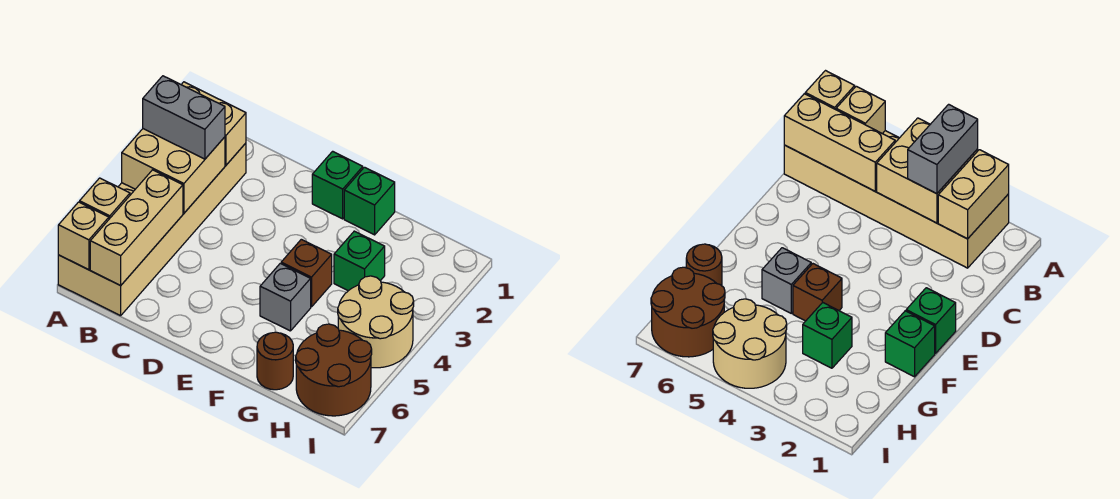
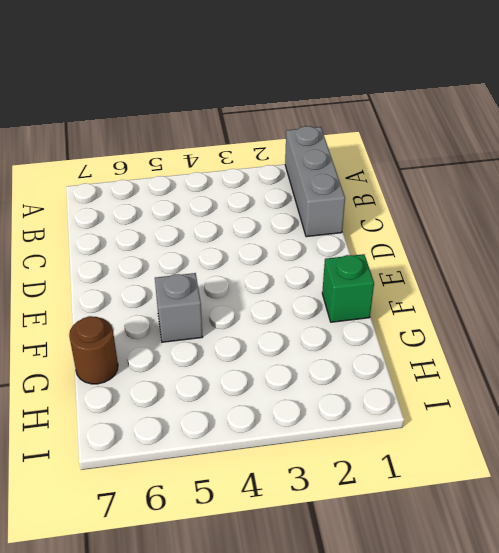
grey 1x3 brick [285,126,345,237] -> none
none -> tan 2x6 brick [58,143,246,316]
none -> green 1x1 brick [312,151,363,219]
none -> brown 1x1 brick [281,239,332,307]

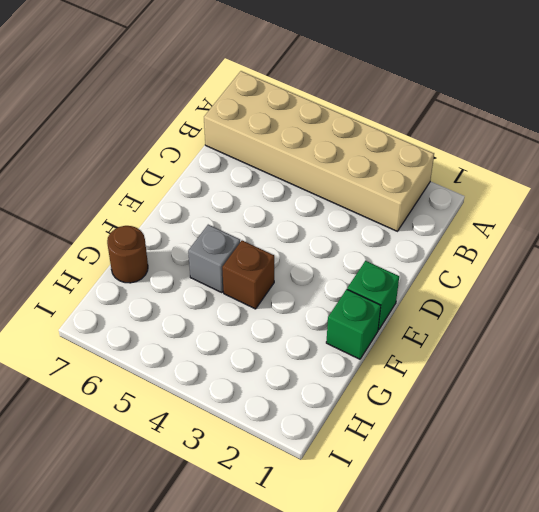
none -> green 1x1 brick [334,231,385,291]
none -> tan 2x2 round brick [338,276,414,368]
none -> brown 2x2 round brick [296,324,372,416]

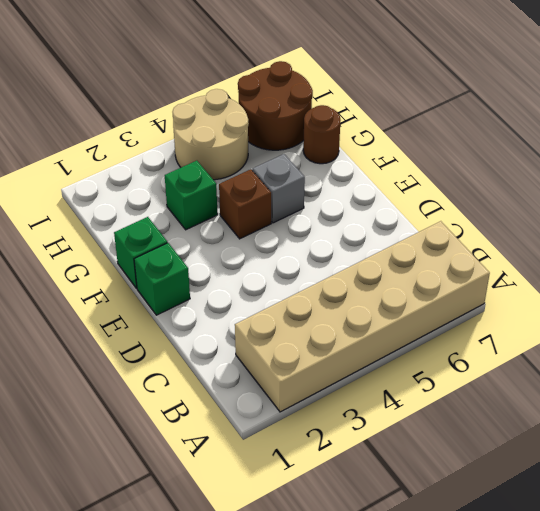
none -> tan 1x2 brick [181,82,246,165]
none -> tan 2x2 brick [122,129,225,213]
none -> tan 1x1 brick [80,178,130,219]

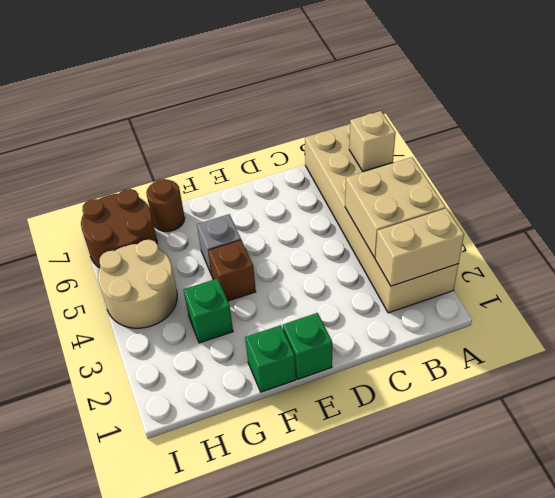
none -> tan 1x1 brick [58,202,109,270]
none -> tan 1x3 brick [90,170,183,285]
none -> grey 1x2 brick [143,76,225,159]

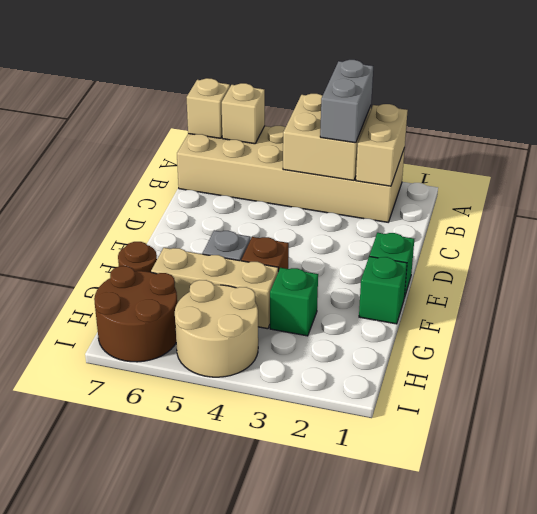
tan 1x3 brick [151,248,278,329] -> tan 1x3 brick moved to [90,170,183,285]

